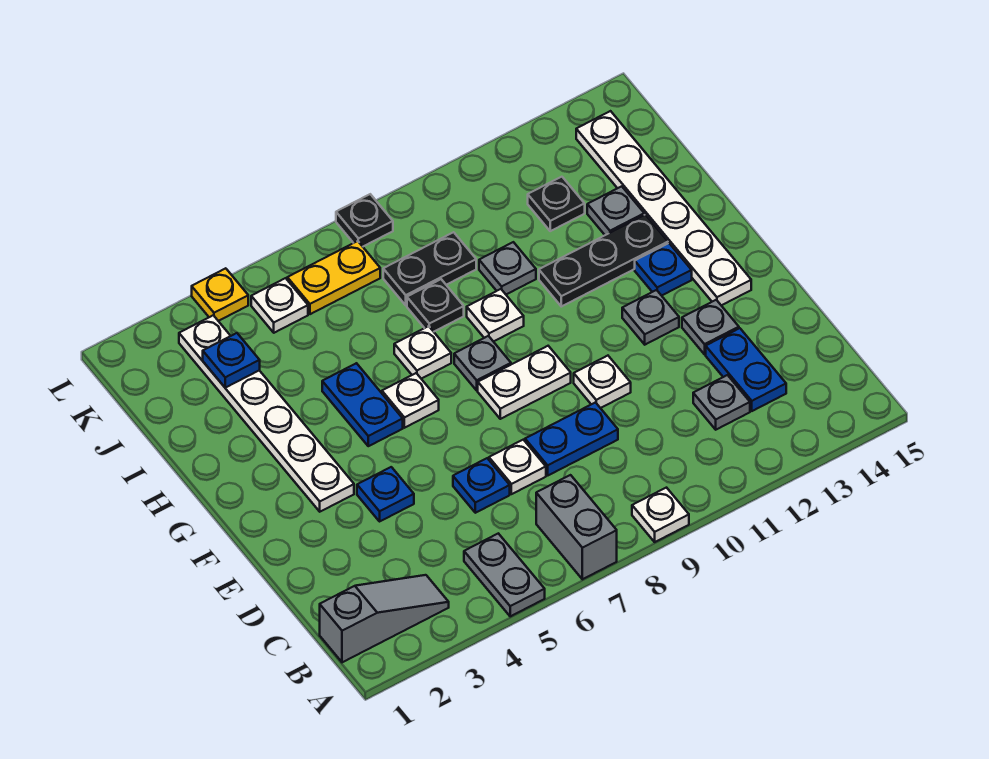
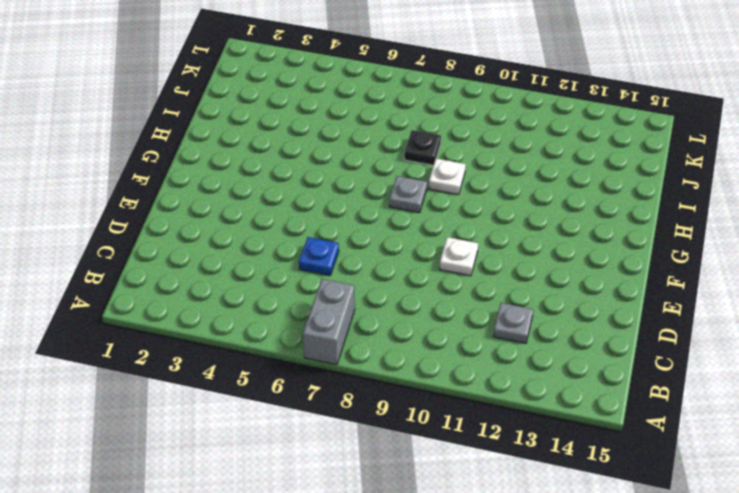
none -> grey 1x2 plate [464,533,545,616]
none -> white 1x1 plate [632,488,689,542]
none -> grey 1x3 slope [320,575,449,662]
none -> blue 1x2 plate [706,328,786,411]

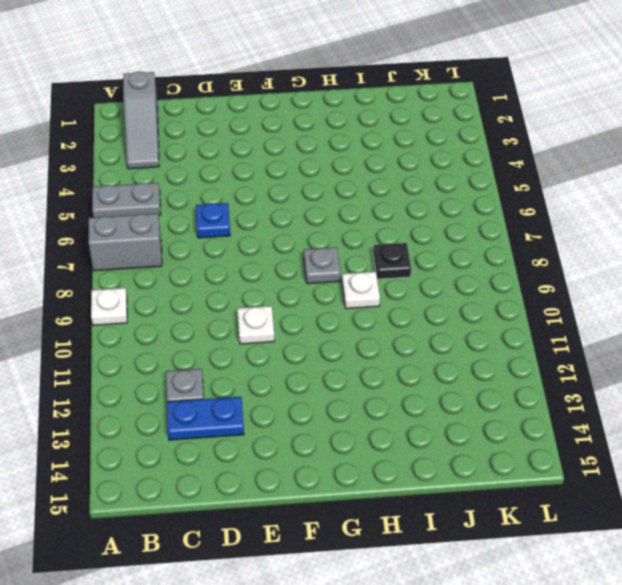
none -> white 1x1 plate [489,440,546,494]
none -> blue 1x2 plate [525,402,618,475]
none -> blue 1x1 plate [357,467,414,521]
none -> grey 1x1 plate [682,300,739,354]

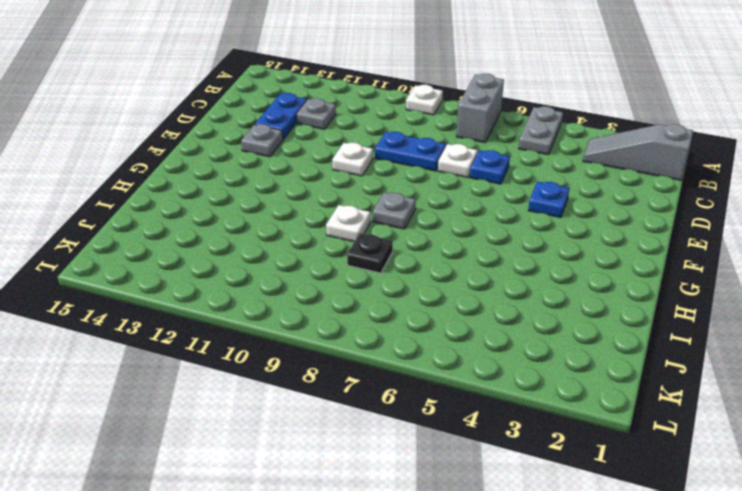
none -> white 1x6 plate [179,315,354,512]
none -> white 1x2 plate [478,346,571,419]
none -> grey 1x1 plate [622,290,679,345]
none -> white 1x6 plate [576,111,751,305]

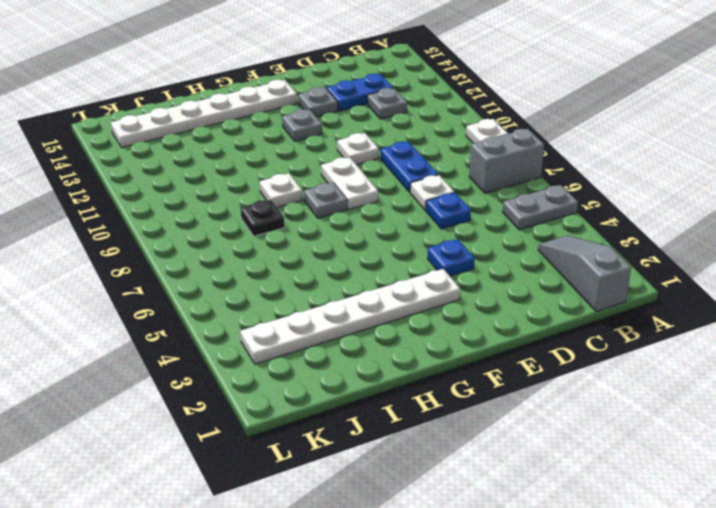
none -> blue 1x2 plate [322,363,403,446]
none -> white 1x1 plate [382,373,439,428]
none -> blue 1x1 plate [635,243,692,296]
none -> white 1x1 plate [394,326,451,379]

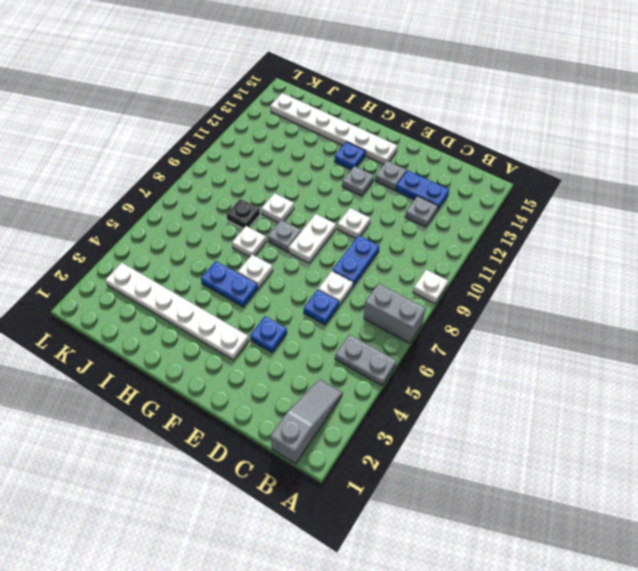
none -> black 1x3 plate [539,215,668,307]
none -> grey 1x1 plate [479,242,536,294]
none -> grey 1x1 plate [587,186,644,235]
none -> black 1x2 plate [383,232,476,305]

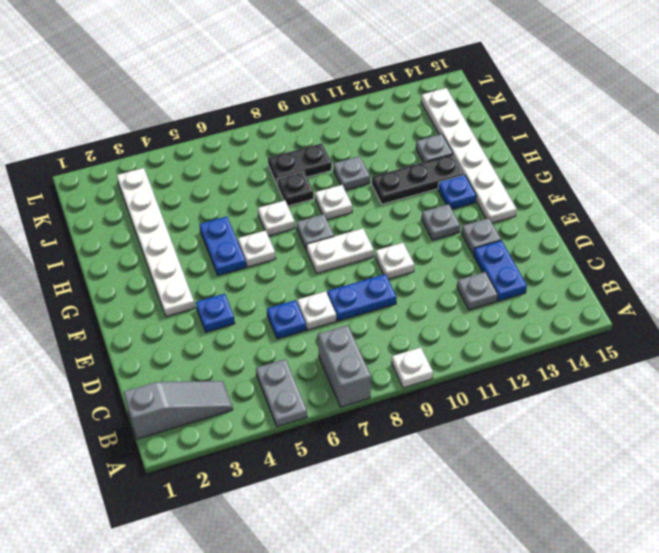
none -> black 1x1 plate [528,177,585,231]
none -> white 1x1 plate [251,278,308,333]
none -> yellow 1x2 plate [287,241,380,314]
none -> yellow 1x1 plate [192,268,248,321]

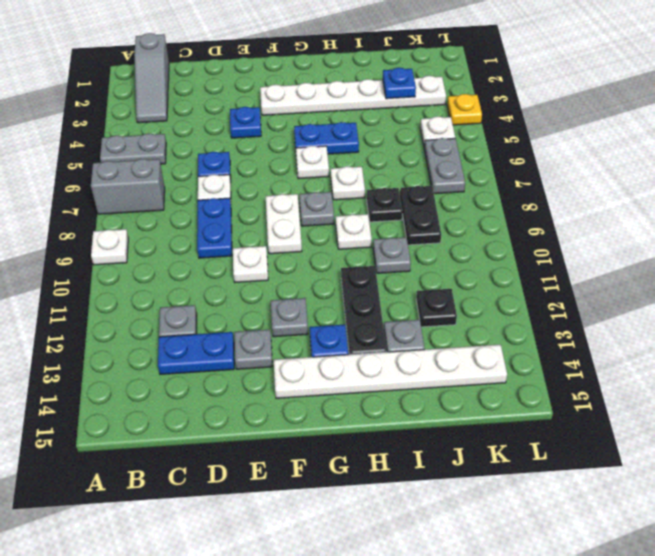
grey 1x2 plate [424,138,465,194] -> yellow 1x2 plate [287,241,380,314]
none -> black 1x1 plate [336,194,393,246]

